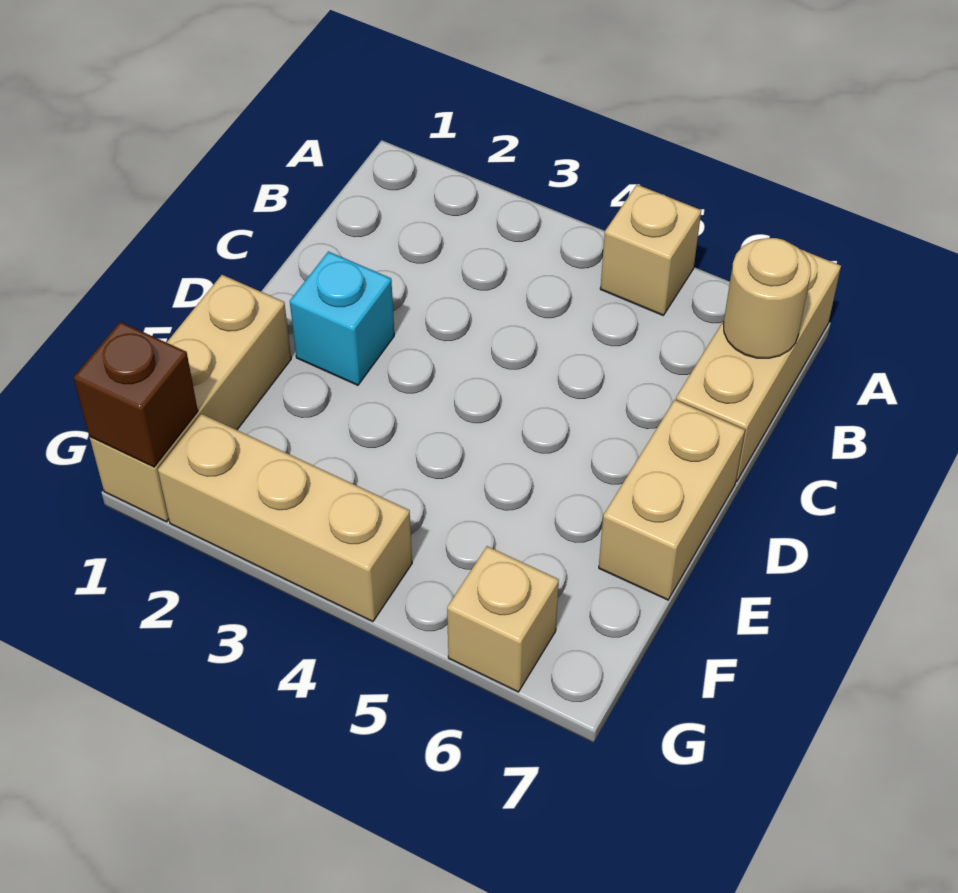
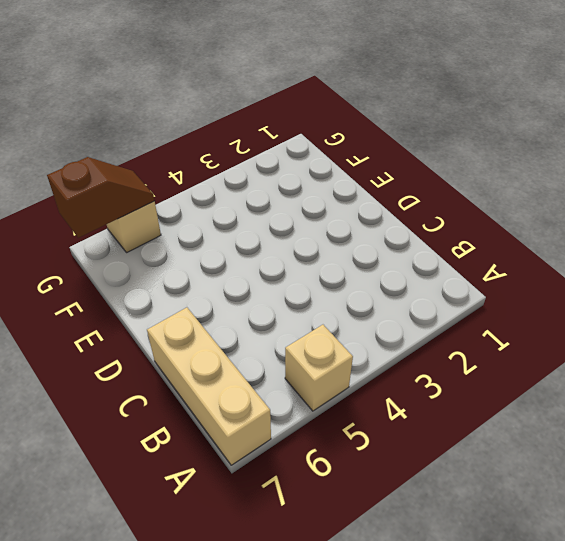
brown 1x2 slope [47,157,155,238] -> none
none -> cyan 1x1 brick [290,252,394,385]
none -> tan 1x2 brick [599,400,745,600]

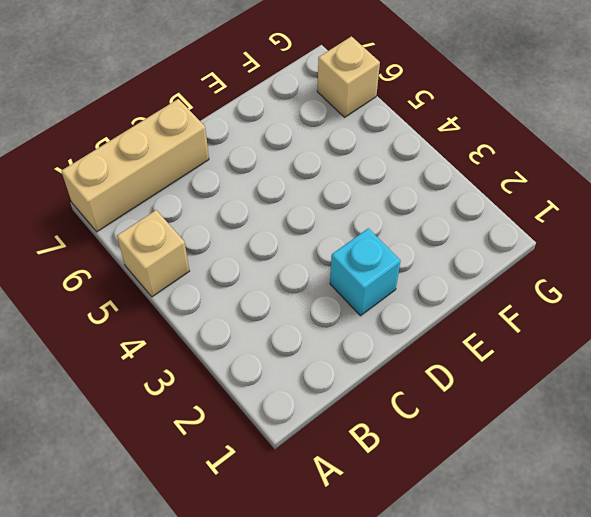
none -> tan 1x2 brick [599,400,745,600]
none -> tan 1x3 brick [90,275,291,522]

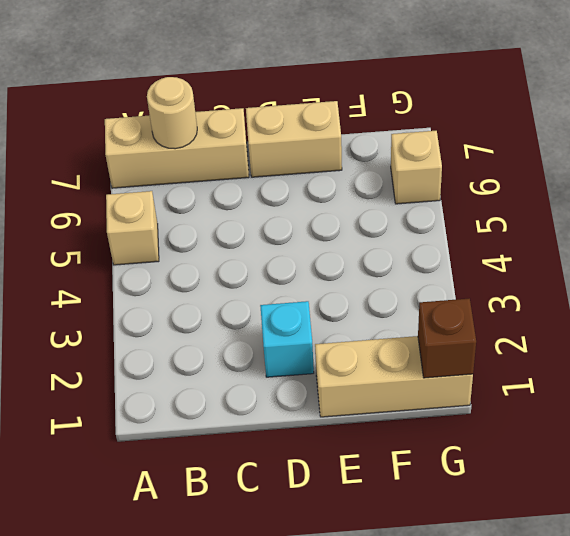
none -> tan 1x3 brick [158,414,412,622]

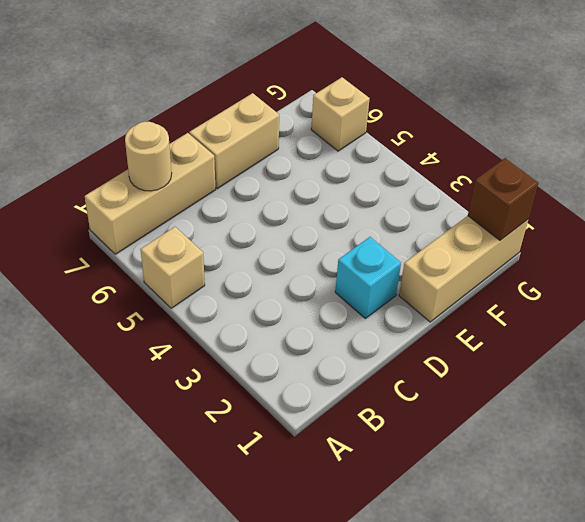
none -> tan 1x3 brick [158,414,412,622]

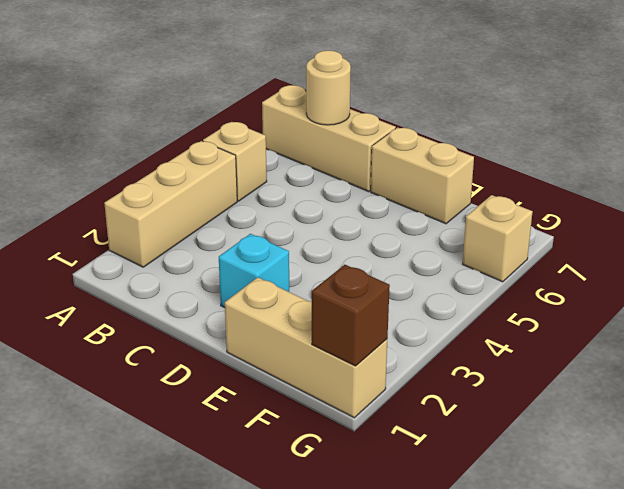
tan 1x3 brick [104,141,237,267] -> tan 1x3 brick moved to [158,414,412,622]

